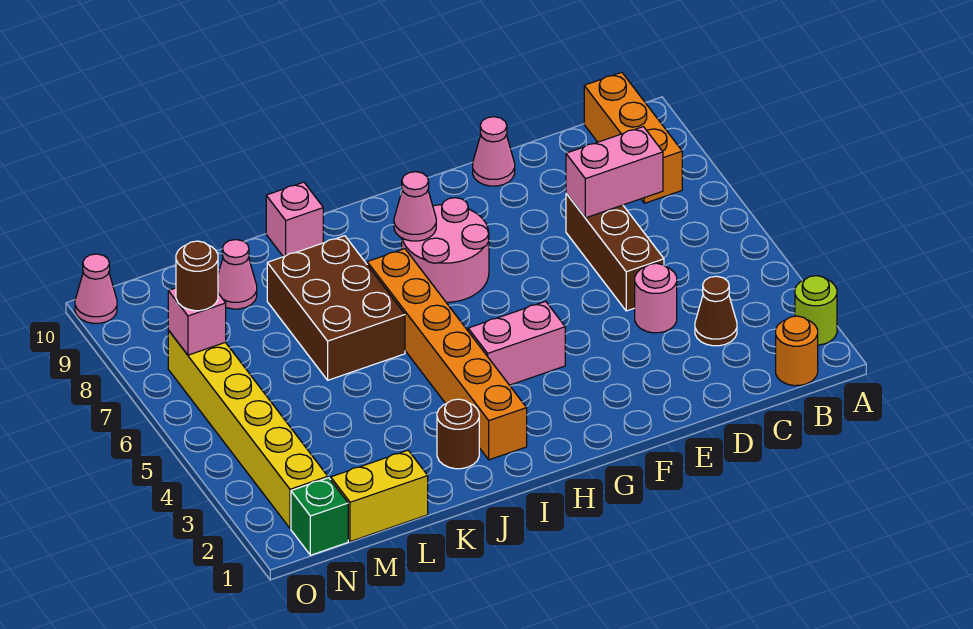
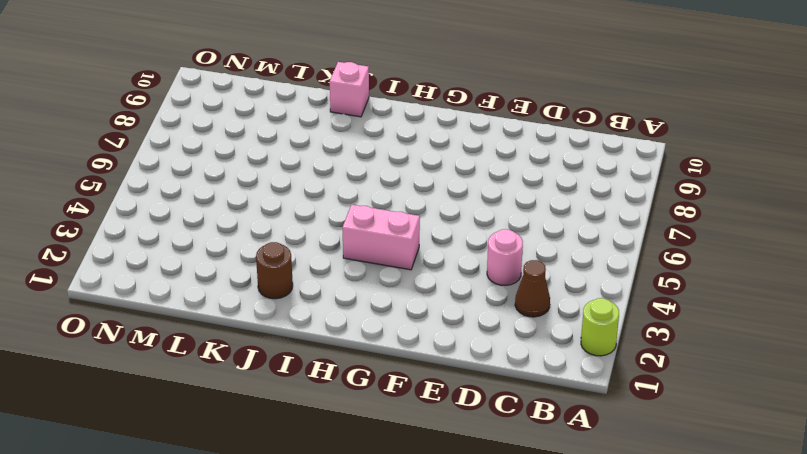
none -> orange 1x1 round brick [776,316,818,386]
none -> orange 1x3 brick [584,72,682,203]
none -> brown 1x3 brick [566,193,664,311]

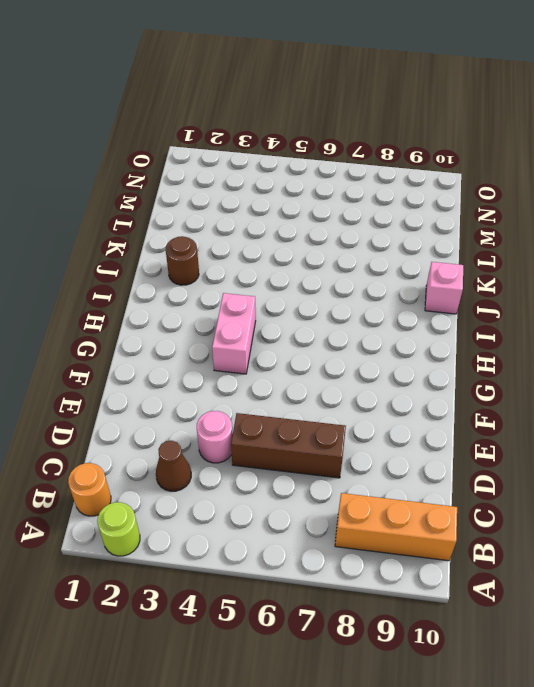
none -> pink 1x1 cone [473,117,515,186]
none -> pink 2x2 round brick [402,198,489,302]
none -> orange 1x6 brick [367,249,527,460]

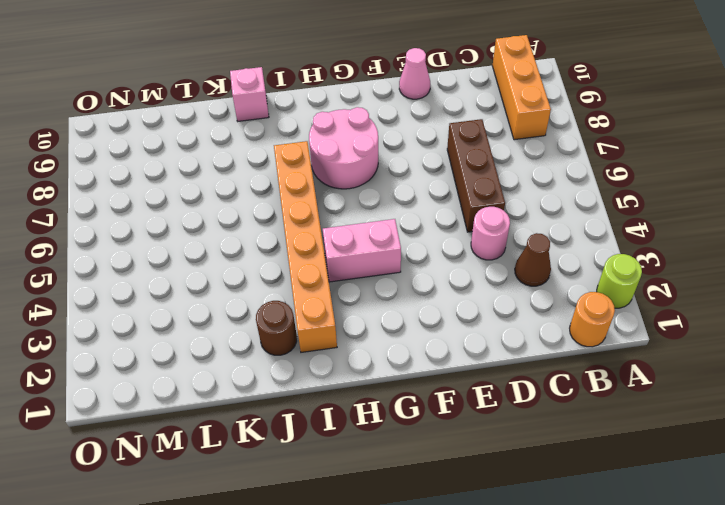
none -> brown 2x3 brick [267,236,405,380]
none -> yellow 1x2 brick [331,450,428,542]
none -> pink 1x1 cone [218,240,257,309]

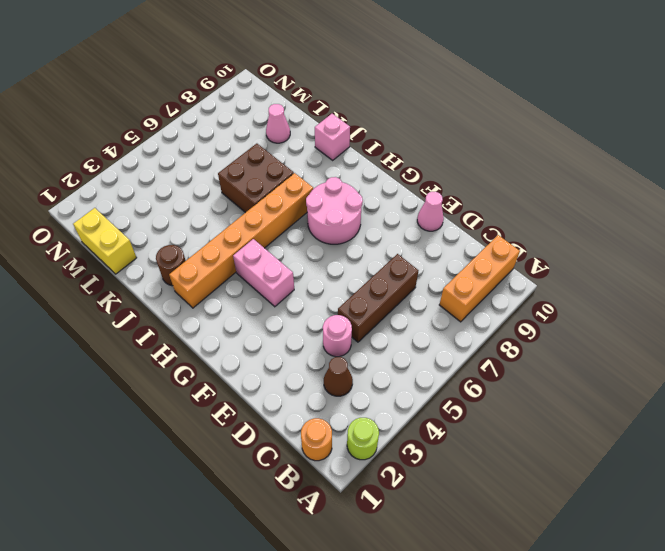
brown 2x2 brick [218,144,294,213] -> brown 2x3 brick [267,236,405,380]
none -> green 1x1 brick [291,478,348,555]
none -> yellow 1x6 brick [168,331,328,528]
none -> pink 1x1 cone [75,254,117,323]

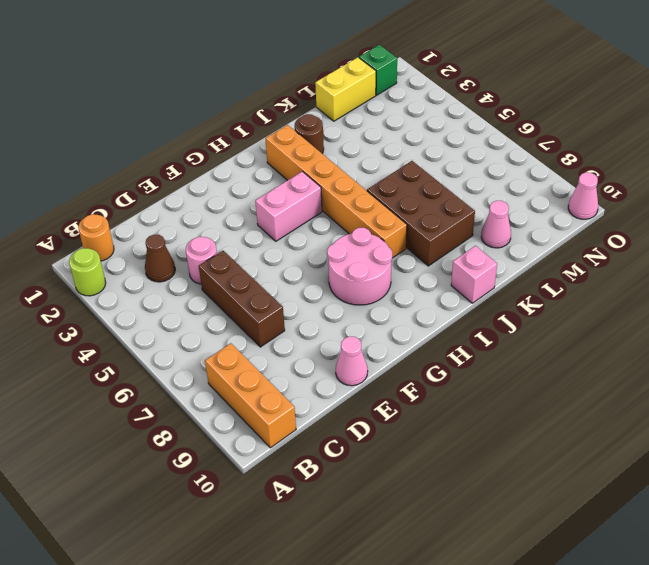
none -> yellow 1x6 brick [168,331,328,528]
none -> pink 1x2 brick [566,127,663,218]
none -> pink 1x1 cone [394,172,436,241]

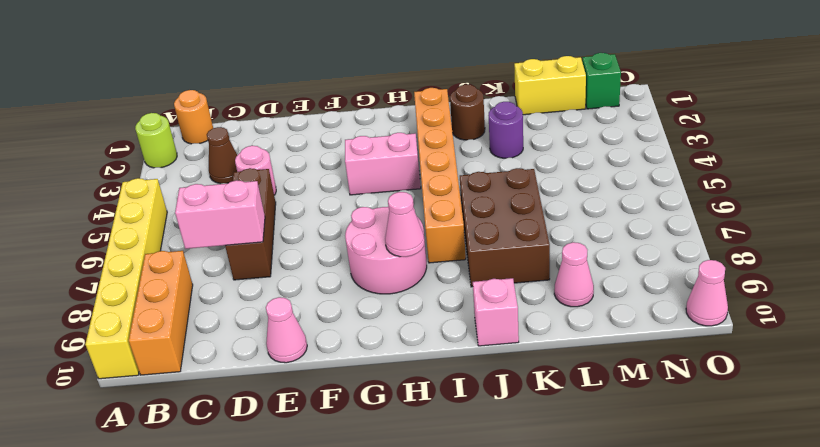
yellow 1x6 brick [85,178,167,379] -> yellow 1x6 brick moved to [168,331,328,528]
purple 1x1 round brick [488,102,523,158] -> none
none -> pink 1x1 brick [168,288,226,355]
none -> brown 1x1 round brick [176,241,218,311]

